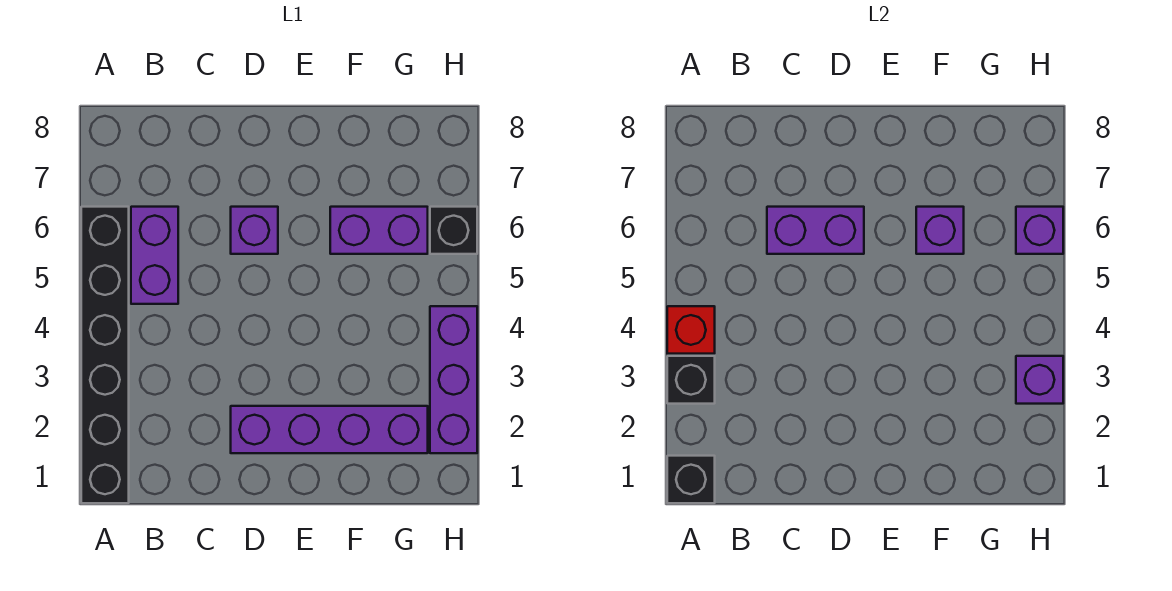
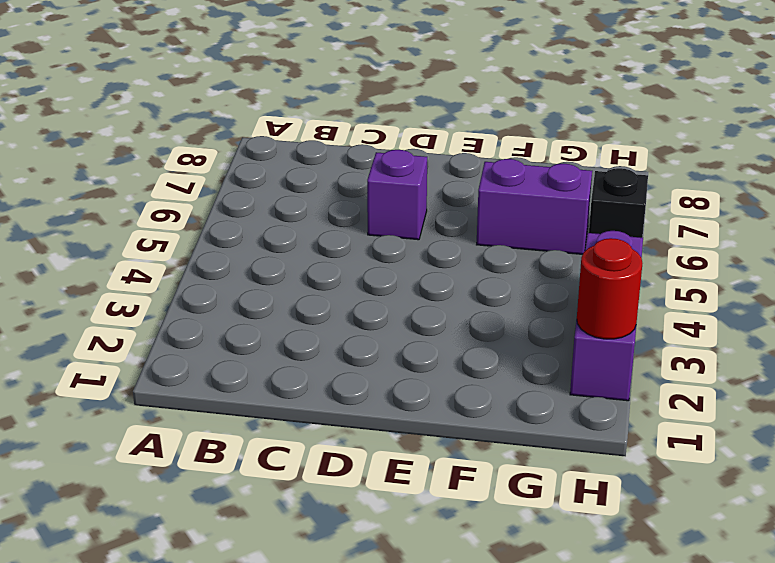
red 1x1 round brick [577,238,642,339] -> none
none -> black 1x6 brick [81,207,129,503]
none -> purple 1x2 brick [131,207,178,304]
none -> purple 1x4 brick [231,406,428,453]

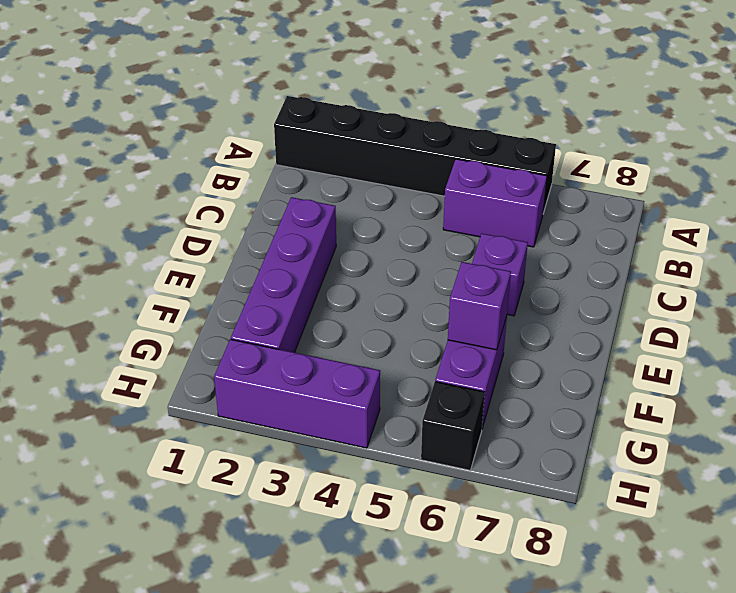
none -> black 1x1 brick [667,456,715,503]
none -> black 1x1 brick [667,356,715,404]
none -> red 1x1 brick [667,306,715,354]

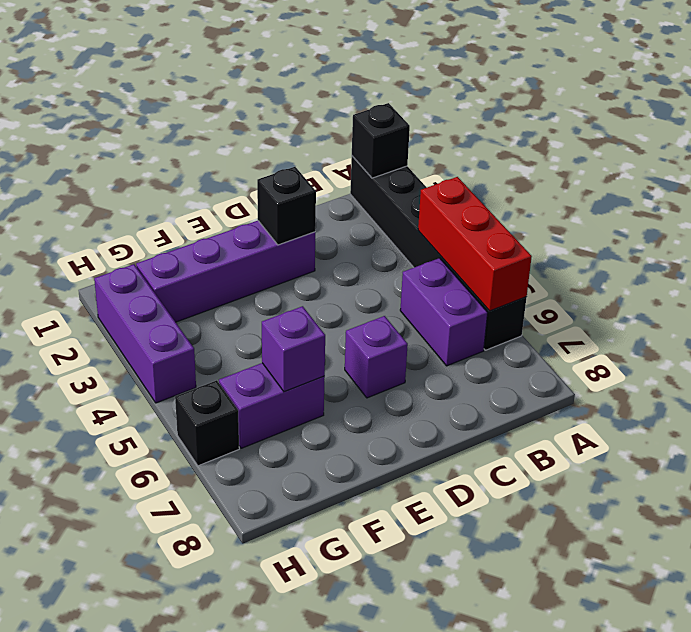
red 1x3 brick [418,177,532,311] -> red 1x1 brick [667,306,715,354]
black 1x1 brick [257,167,316,245] -> black 1x1 brick moved to [667,356,715,404]
none -> purple 1x2 brick [767,207,864,254]
none -> purple 1x1 brick [1016,356,1063,404]
none -> purple 1x1 brick [1016,207,1063,254]

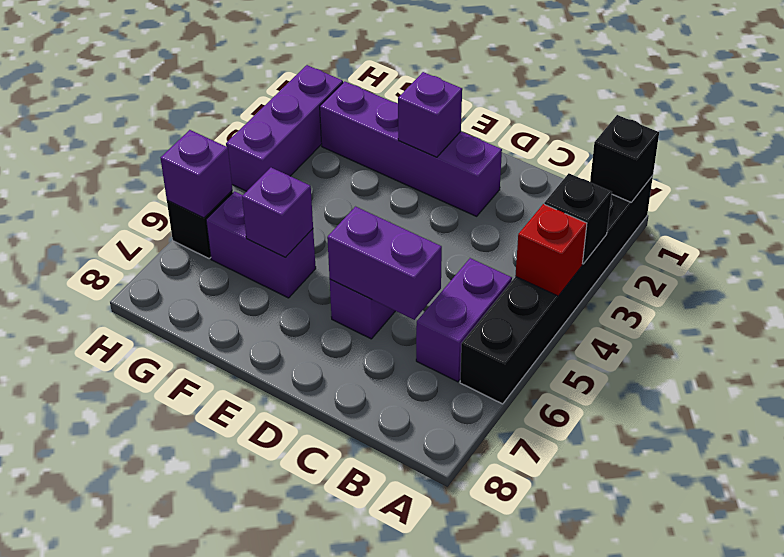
purple 1x1 brick [398,72,462,157] -> purple 1x1 brick moved to [1016,356,1063,404]

